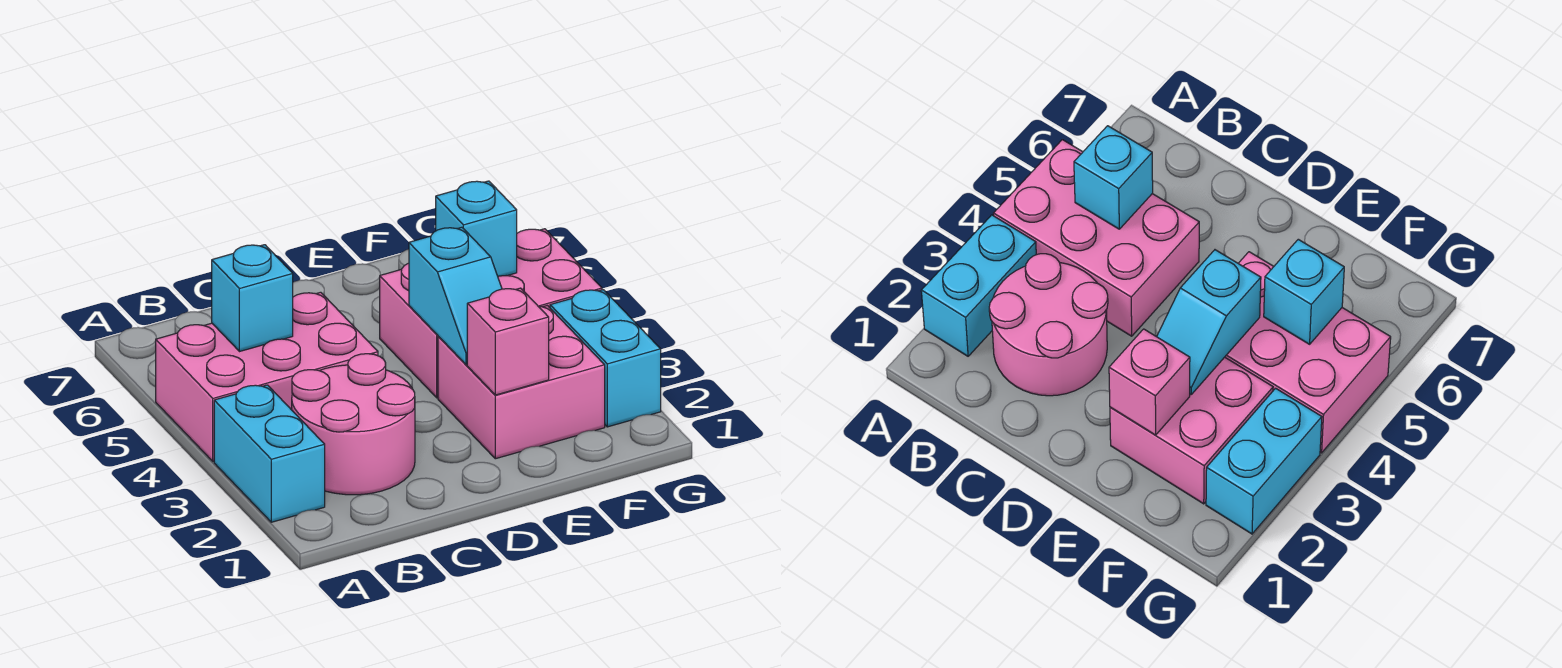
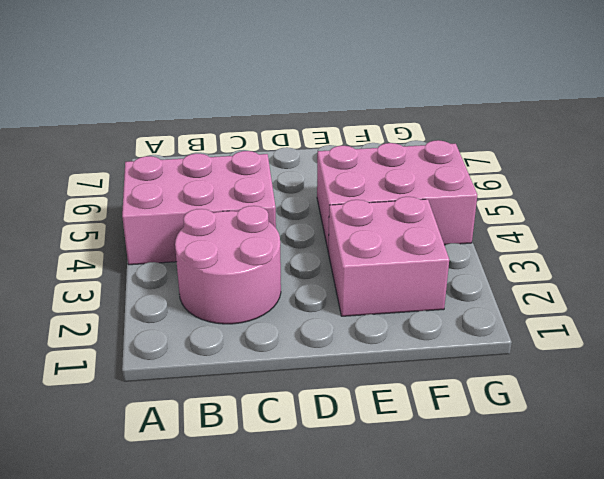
none -> cyan 1x2 brick [214,385,325,522]
none -> cyan 1x2 brick [550,290,661,427]

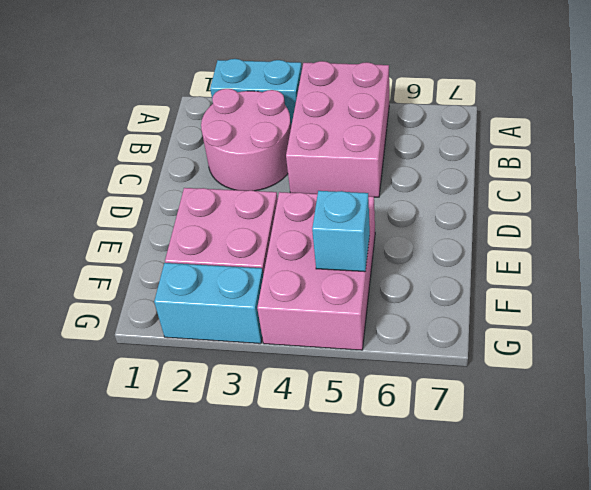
none -> cyan 1x1 brick [212,245,293,352]
none -> pink 1x1 brick [467,288,549,395]

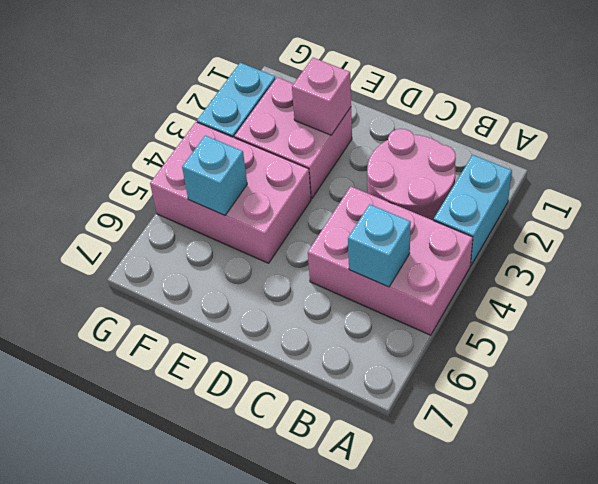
none -> cyan 1x2 slope [409,227,502,365]

